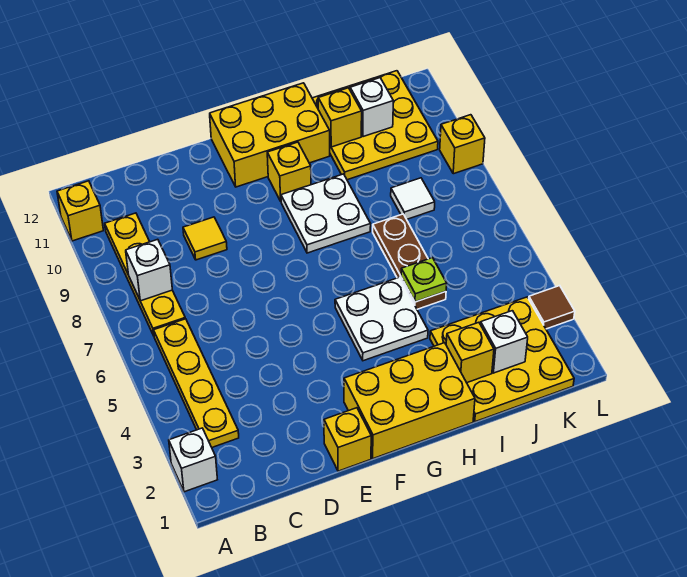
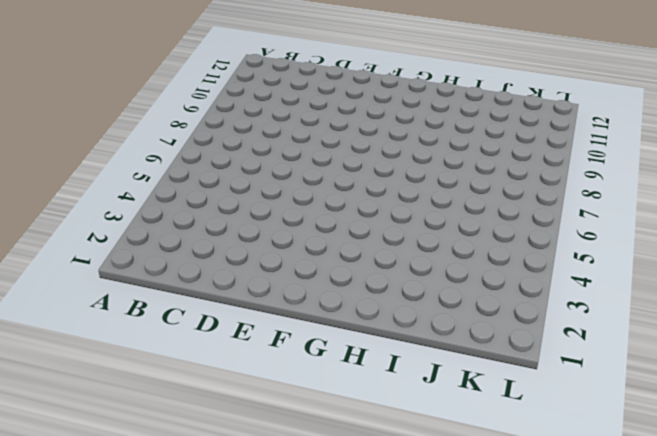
none -> white 1x1 brick [169,428,217,492]
none -> yellow 1x1 brick [57,181,103,241]
none -> yellow 1x4 plate [154,319,239,447]

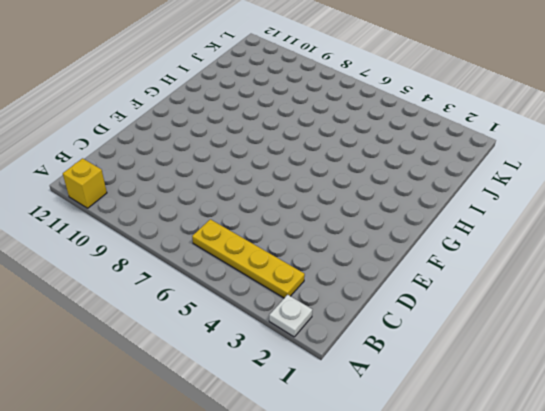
white 1x1 plate [269,295,312,337] -> white 1x1 brick [169,428,217,492]
none -> yellow 1x4 plate [105,213,185,336]
none -> yellow 1x1 tile [183,217,227,260]
none -> yellow 1x1 brick [324,408,371,471]

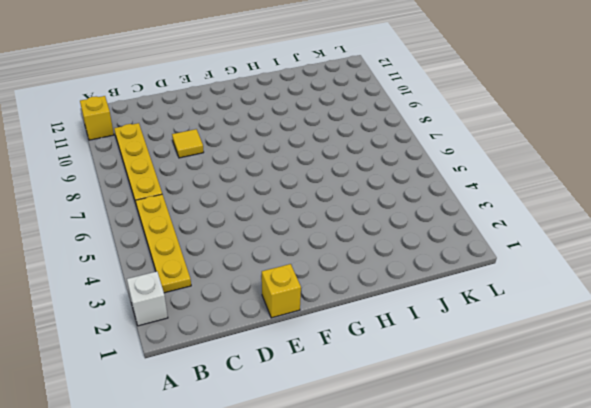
none -> yellow 2x3 brick [344,343,475,459]
none -> yellow 2x3 brick [210,83,330,187]
none -> white 2x2 plate [335,277,428,361]

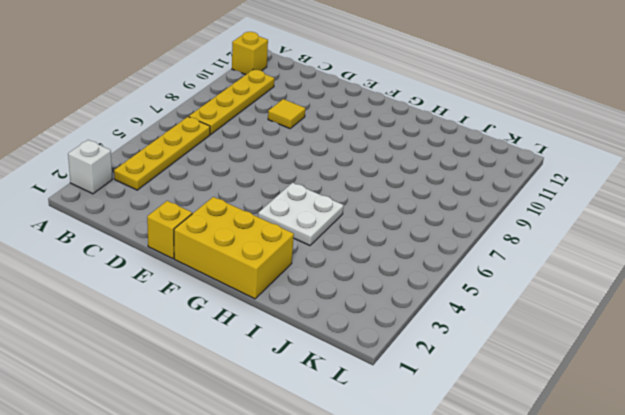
none -> yellow 2x3 brick [210,83,330,187]
none -> white 2x2 plate [281,174,371,253]
none -> yellow 1x1 brick [267,142,311,201]

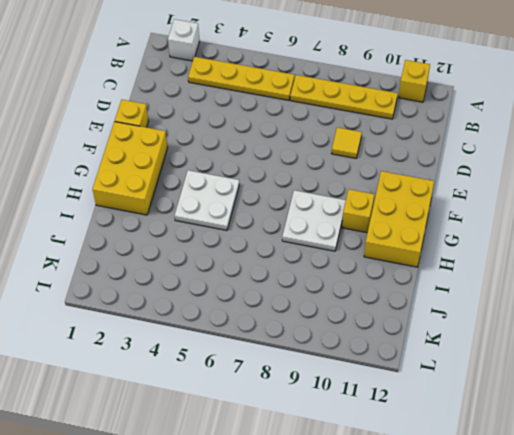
none -> yellow 3x3 plate [430,297,574,422]
none -> brown 1x3 plate [373,214,446,309]
none -> yellow 3x3 plate [312,71,438,180]

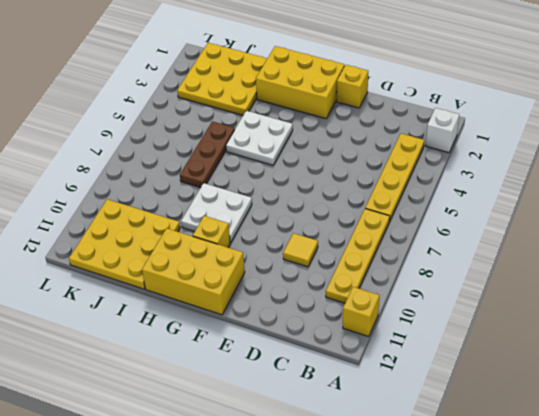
none -> white 1x1 tile [391,178,435,219]
none -> brown 1x1 tile [529,286,575,329]
none -> yellow 1x1 brick [440,115,485,174]

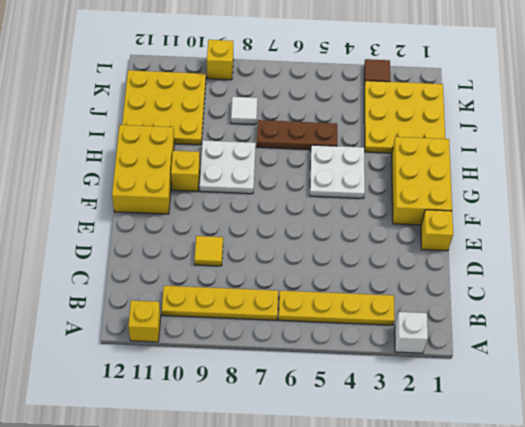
none -> white 1x1 brick [126,239,172,301]
none -> yellow 1x1 brick [446,322,494,383]
none -> lime 1x1 plate [401,258,447,302]

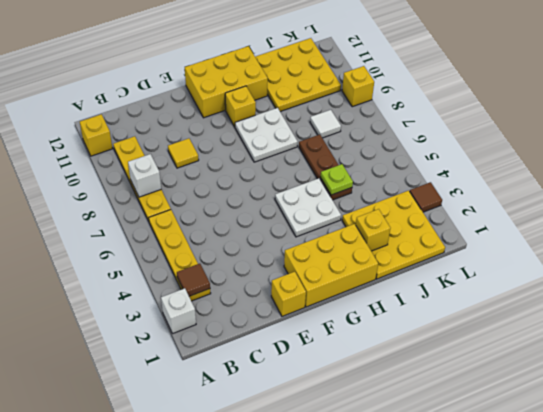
brown 1x1 tile [177,264,210,296] -> none
none -> yellow 1x1 brick [318,88,362,147]
none -> white 1x1 brick [480,311,528,373]
none -> white 1x1 brick [350,78,393,137]

